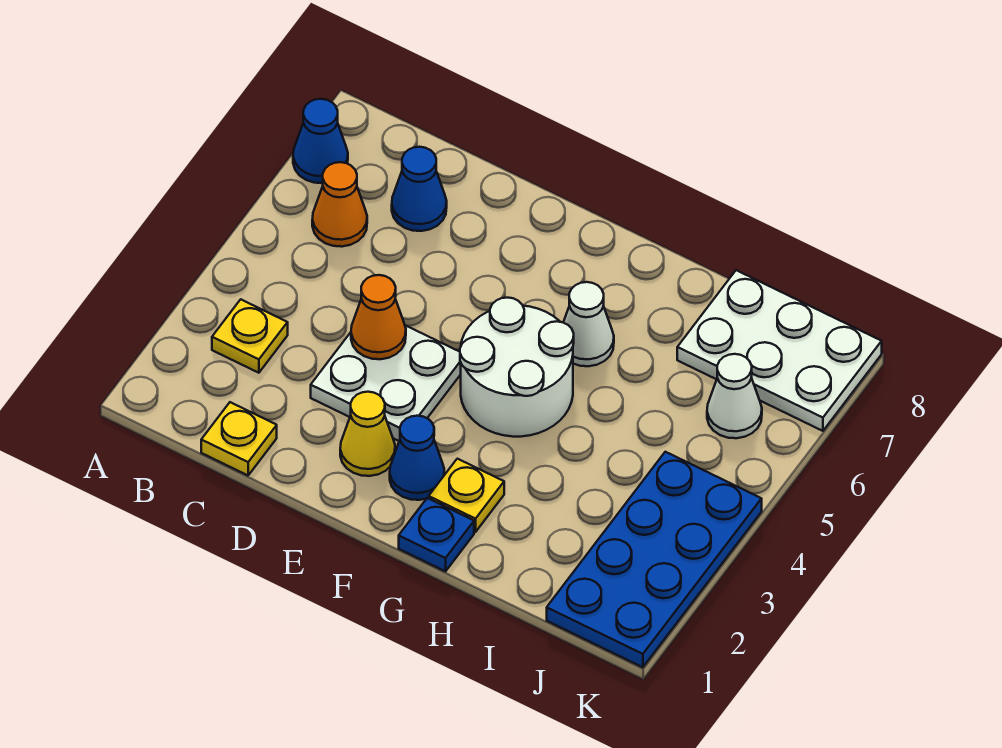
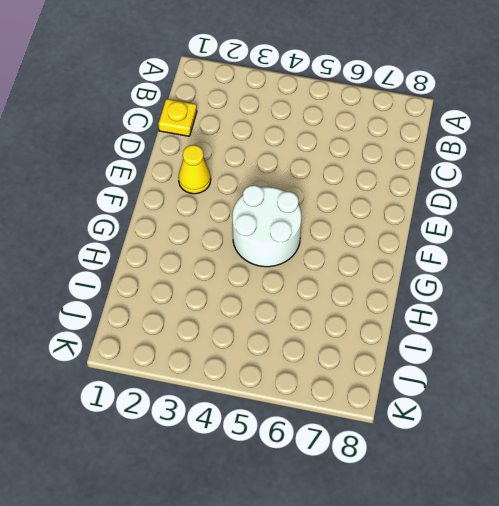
none -> blue 1x1 cone [293,99,348,183]
none -> yellow 1x1 plate [212,299,288,373]
none -> orange 1x1 cone [312,162,367,247]

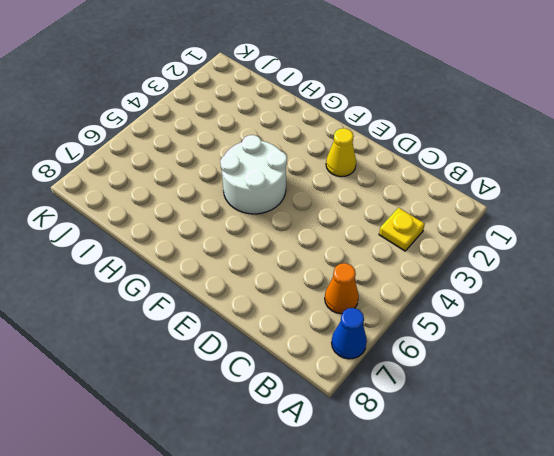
none -> yellow 1x1 plate [201,402,277,475]
none -> blue 1x1 cone [392,147,447,231]
none -> white 2x2 plate [311,325,461,441]

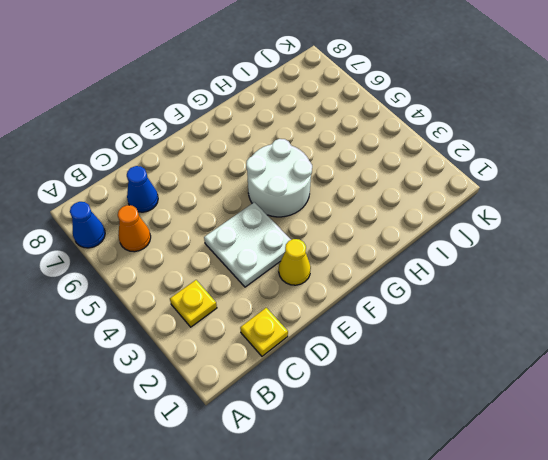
none -> blue 1x1 cone [390,416,444,500]
none -> blue 1x1 plate [399,498,474,571]
none -> yellow 1x1 plate [429,459,504,532]

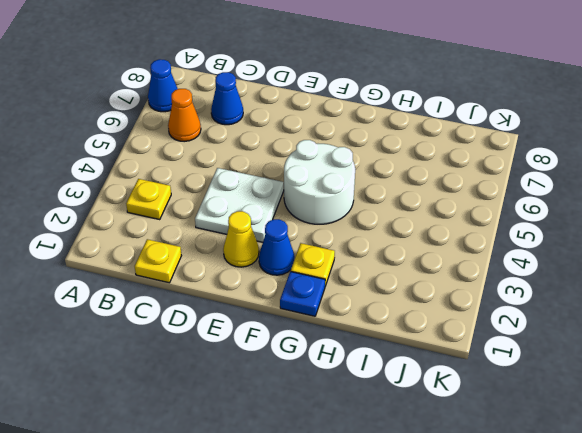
none -> white 1x1 cone [563,282,614,366]
none -> white 2x3 plate [677,270,882,431]
none -> blue 2x4 plate [547,452,762,667]

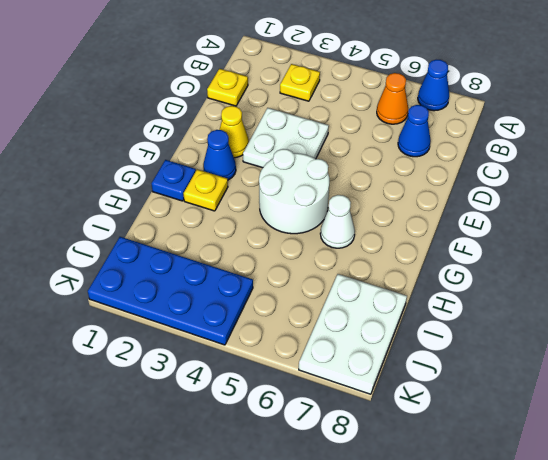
none -> white 1x1 cone [707,354,762,438]
none -> orange 1x1 cone [351,275,406,359]

